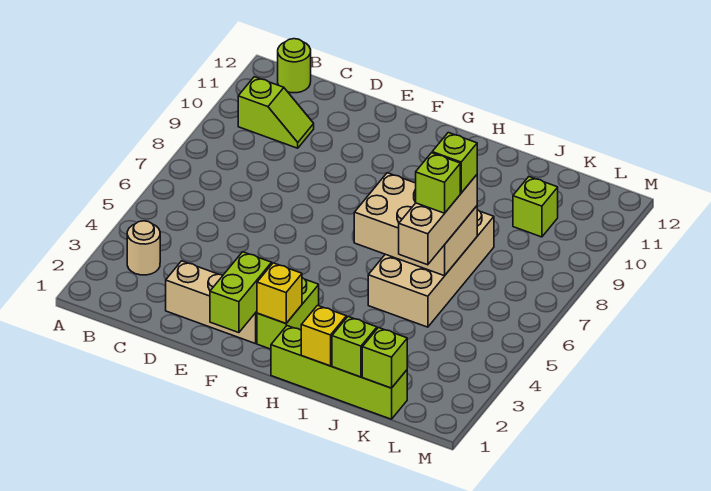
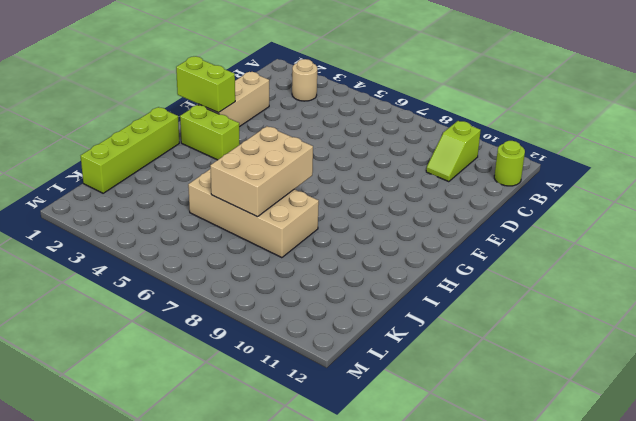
none -> lime 1x1 brick [513,177,558,237]
none -> yellow 1x1 brick [257,263,302,323]
none -> yellow 1x1 brick [301,305,346,366]

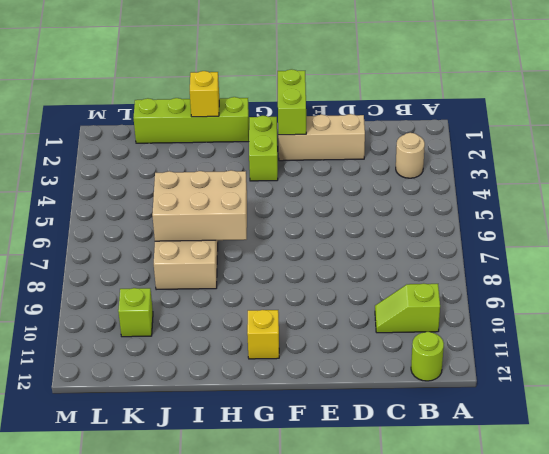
yellow 1x1 brick [247,310,279,359] -> yellow 1x1 brick moved to [257,263,302,323]
none -> lime 1x1 brick [332,316,377,377]
none -> lime 1x1 brick [362,328,407,388]
none -> tan 1x3 brick [399,175,477,265]

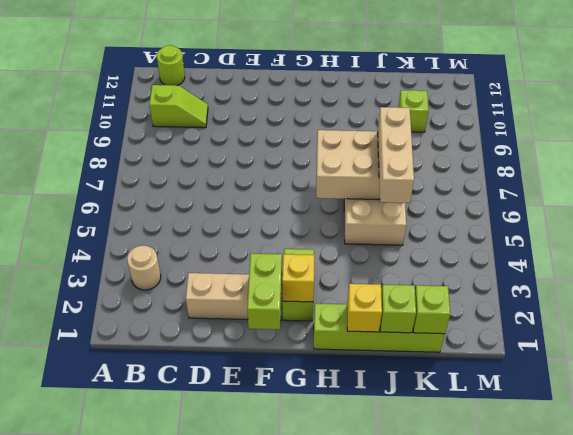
none -> lime 1x1 brick [416,153,460,213]
none -> lime 1x1 brick [432,133,477,193]

